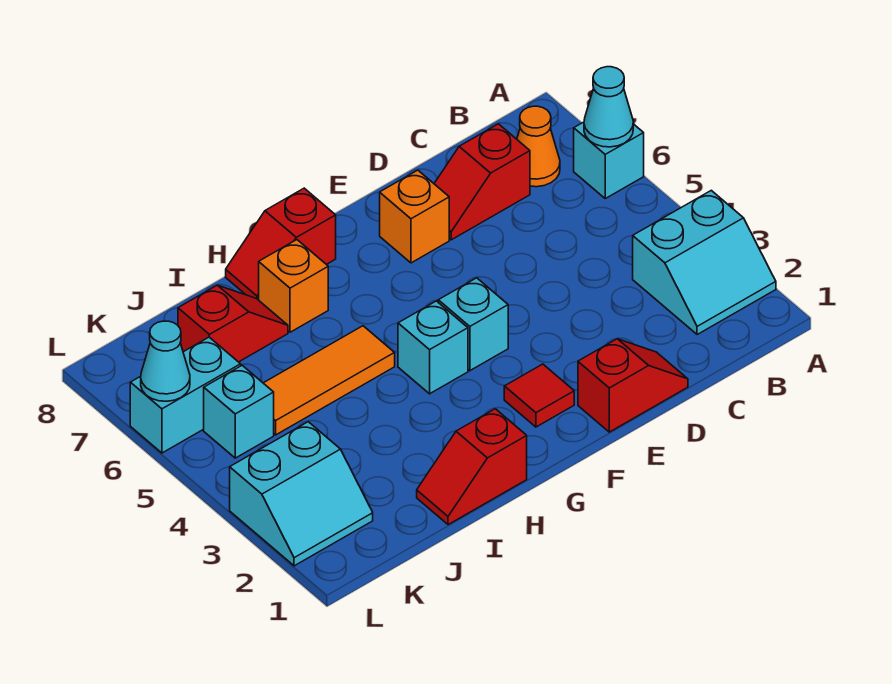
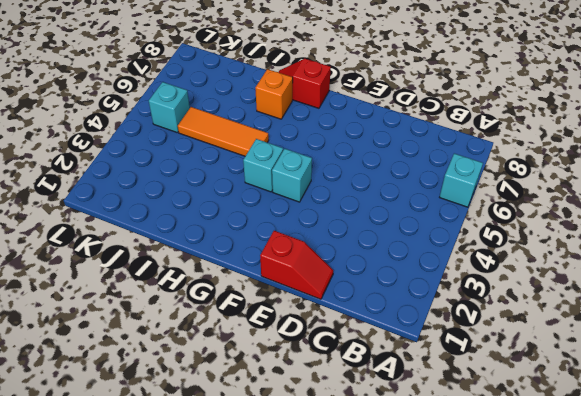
none -> cyan 2x2 slope [633,190,776,335]
none -> orange 1x1 cone [517,106,560,187]
none -> red 1x2 slope [434,124,530,240]

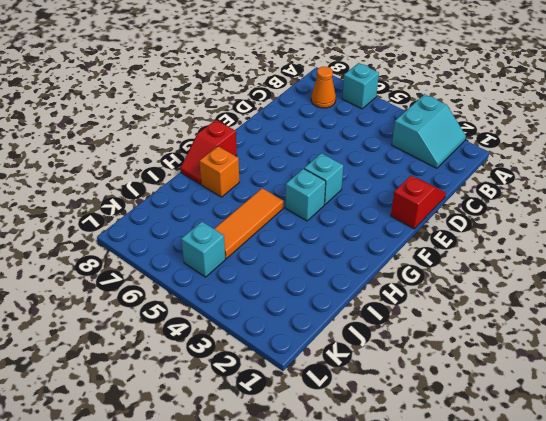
none -> red 1x2 slope [434,124,530,240]
none -> orange 1x1 brick [380,170,449,263]
none -> red 1x1 tile [504,364,574,427]

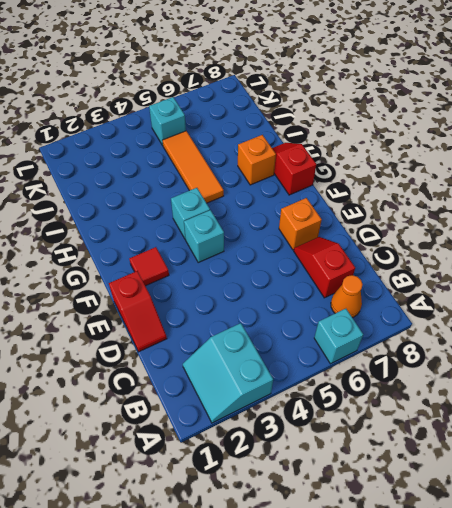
none -> red 1x2 slope [417,409,527,525]
none -> red 1x2 slope [178,285,288,362]
none -> cyan 2x2 slope [230,422,373,566]

